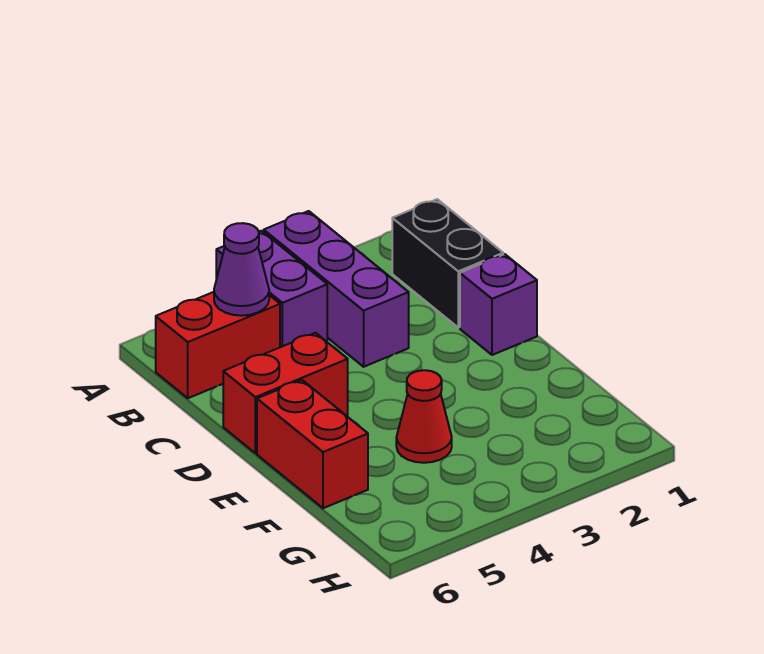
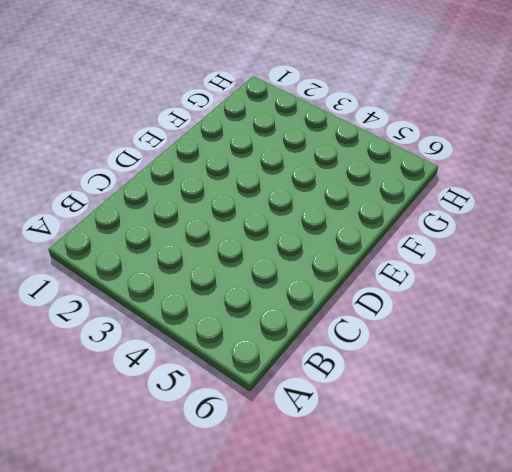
none -> purple 1x3 brick [264,211,409,367]
none -> purple 1x2 brick [216,231,327,347]

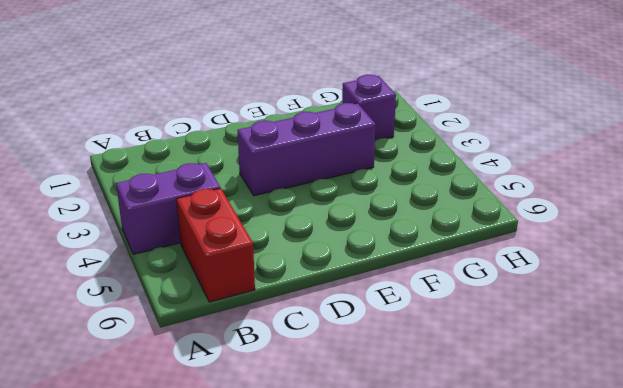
purple 1x3 brick [238,103,376,196] -> purple 1x3 brick moved to [264,211,409,367]
purple 1x1 brick [342,75,396,141] -> purple 1x1 brick moved to [460,254,537,355]
none -> black 1x2 brick [392,199,503,327]
none -> red 1x2 brick [223,333,348,453]

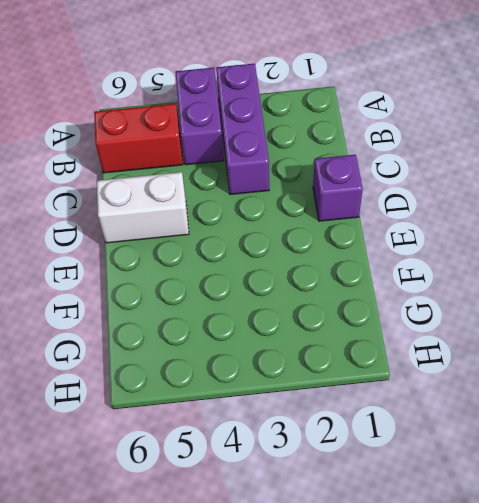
white 1x2 brick [97,172,189,243] -> red 1x2 brick [223,333,348,453]
none -> black 1x2 brick [392,199,503,327]
none -> red 1x2 brick [257,380,368,508]

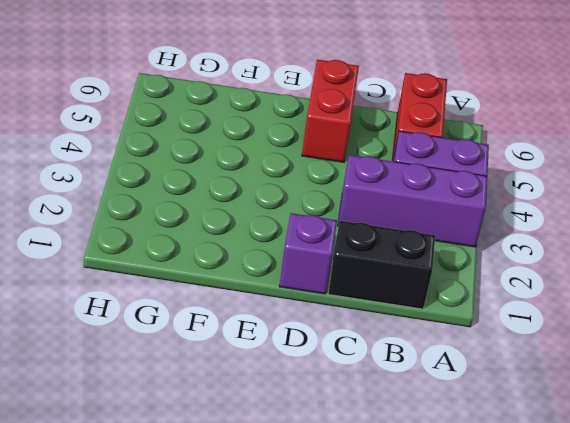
none -> red 1x2 brick [257,380,368,508]
none -> red 1x1 cone [396,370,452,463]

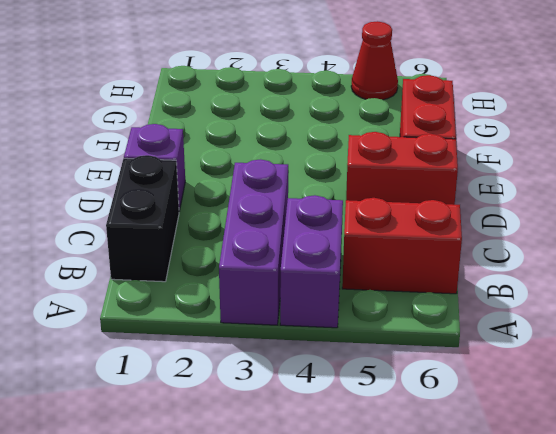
red 1x1 cone [351,21,398,100] -> red 1x1 cone moved to [396,370,452,463]
none -> purple 1x1 cone [214,223,269,316]

